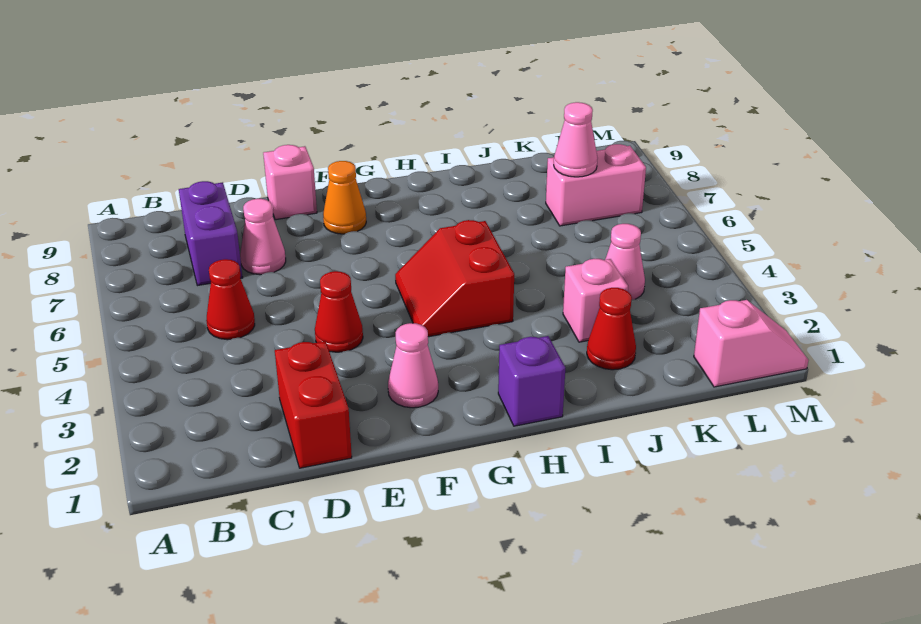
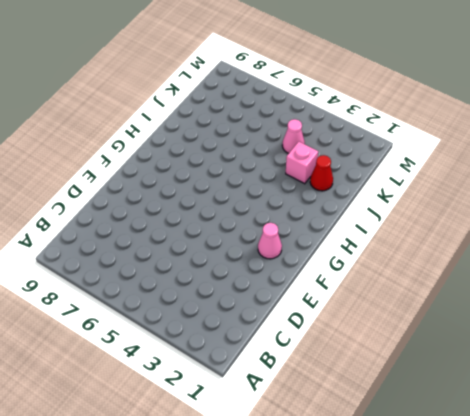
none -> red 1x1 cone [206,259,255,340]
none -> purple 1x2 brick [179,181,243,286]
none -> red 1x2 brick [275,341,352,468]

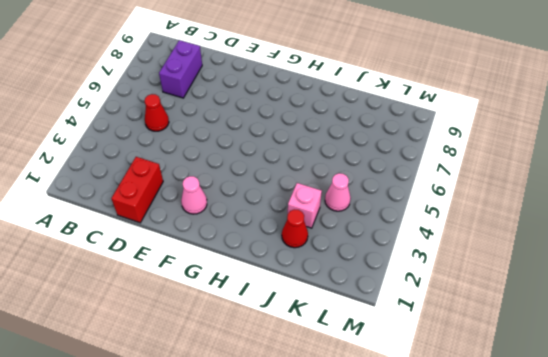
none -> pink 1x1 cone [240,199,286,275]
none -> red 1x1 cone [315,271,363,352]
none -> pink 1x1 brick [263,145,317,220]

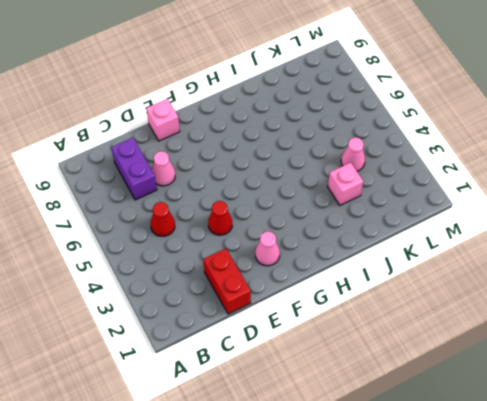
none -> orange 1x1 cone [323,161,366,234]
none -> red 2x2 slope [395,220,514,337]
none -> purple 1x1 brick [498,336,565,426]

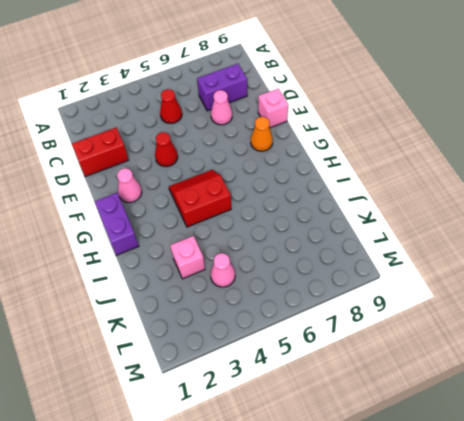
purple 1x2 brick [95,193,139,255] -> purple 1x1 brick [498,336,565,426]
none -> red 1x1 cone [587,288,636,370]
none -> pink 1x2 brick [546,144,646,226]
none -> pink 1x2 slope [694,300,809,387]

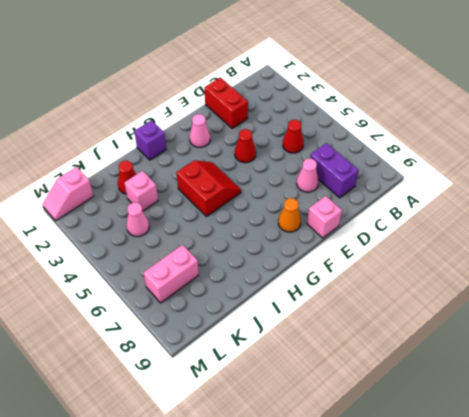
none -> pink 1x1 cone [554,102,598,177]

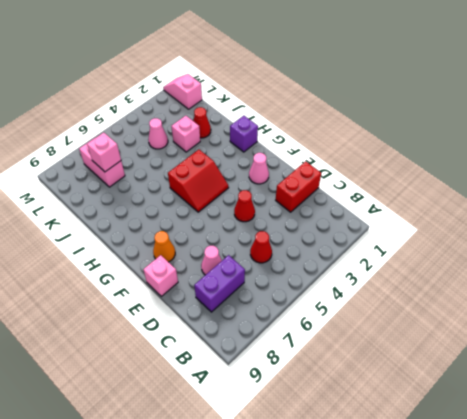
pink 1x1 brick [87,133,121,172] -> pink 1x1 cone [554,102,598,177]

